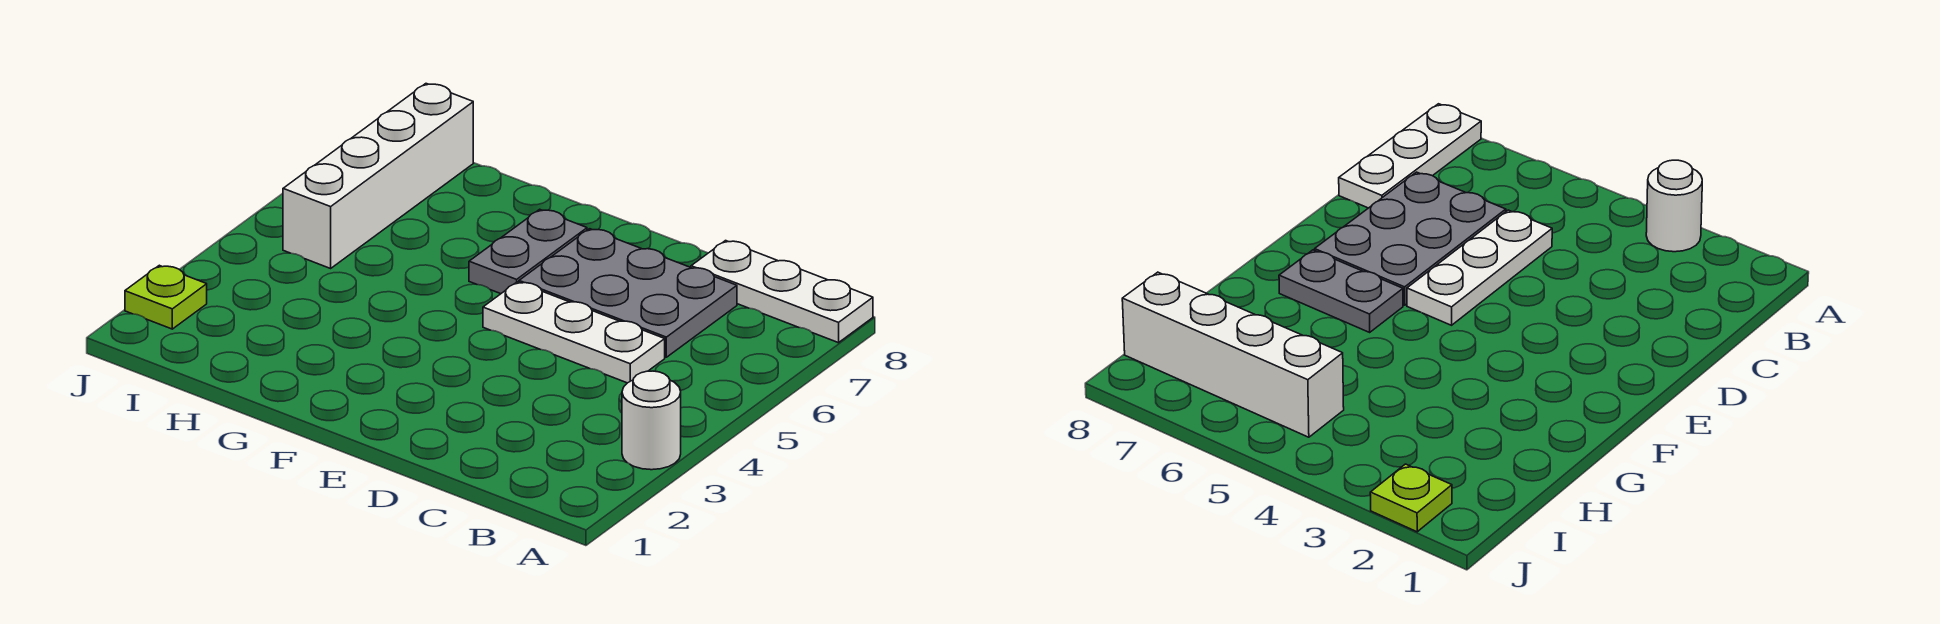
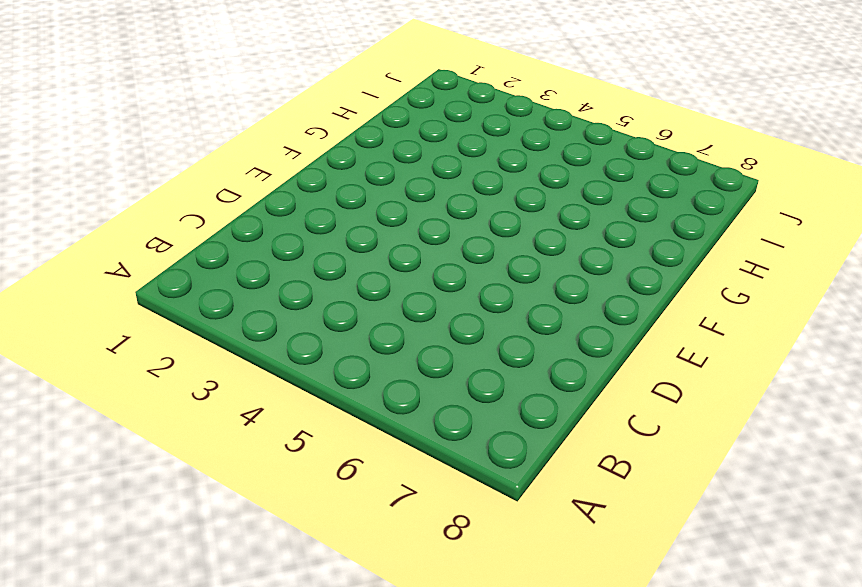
none -> white 1x1 round brick [622,371,681,470]
none -> white 1x3 plate [691,241,873,343]

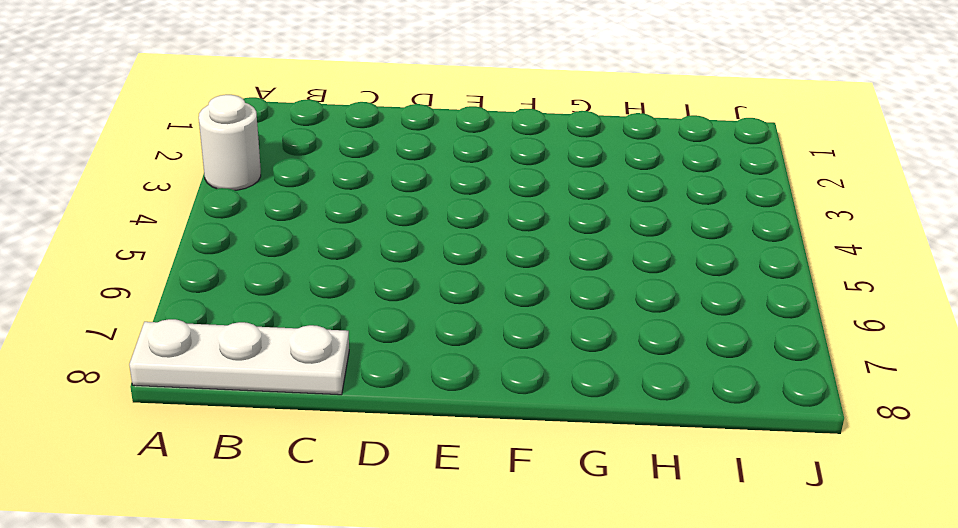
none -> white 1x3 plate [483,282,665,383]
none -> grey 2x3 plate [519,229,737,357]

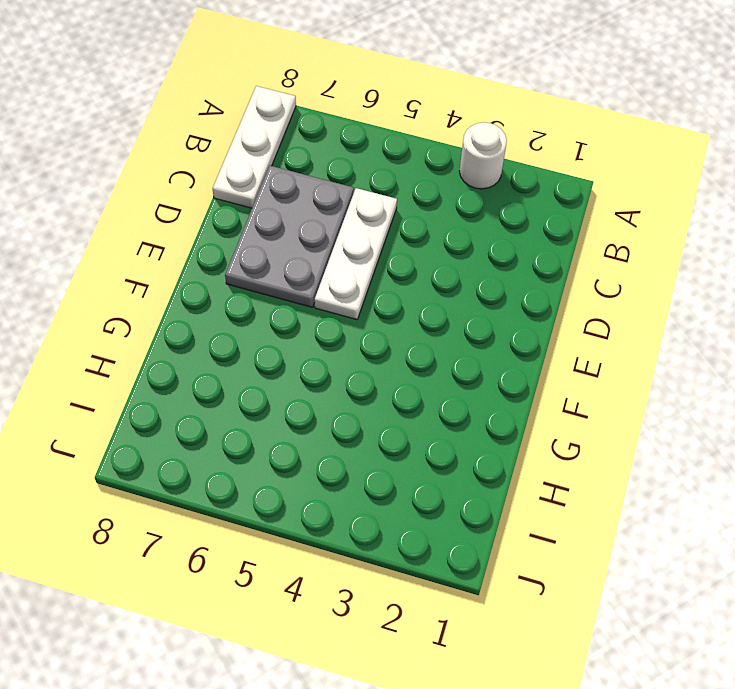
none -> grey 1x2 plate [469,209,587,294]
none -> white 1x4 brick [283,84,473,268]

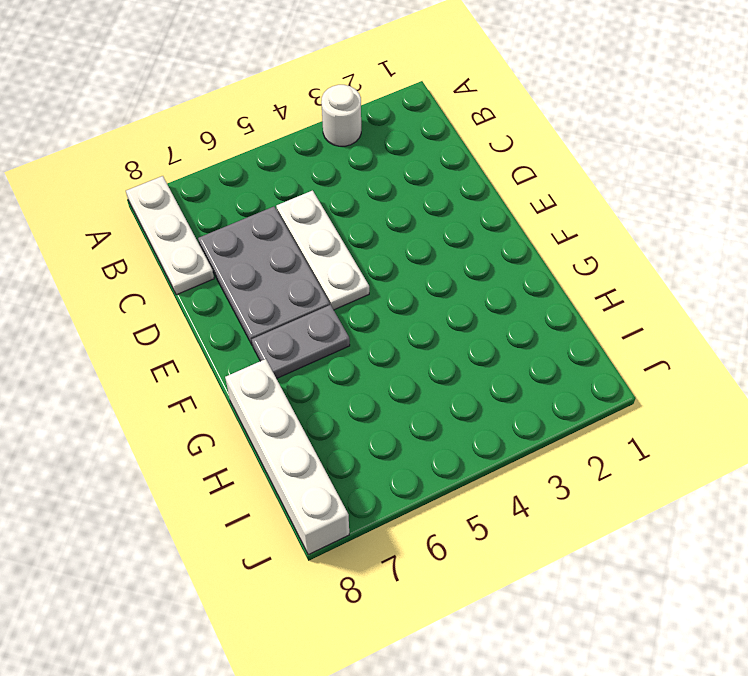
white 1x4 brick [225,359,349,555] -> white 1x4 brick turned to [283,84,473,268]
none -> lime 1x1 plate [125,265,207,329]

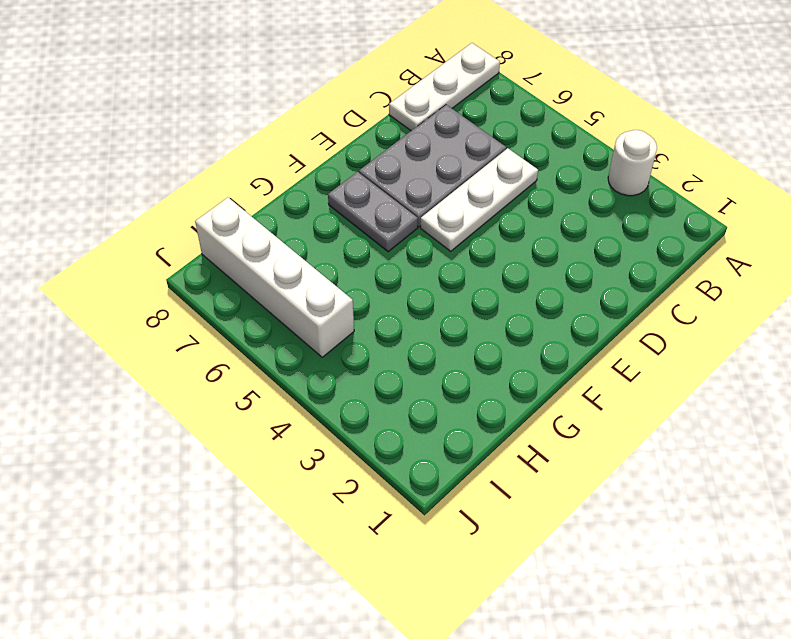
none -> lime 1x1 plate [125,265,207,329]

